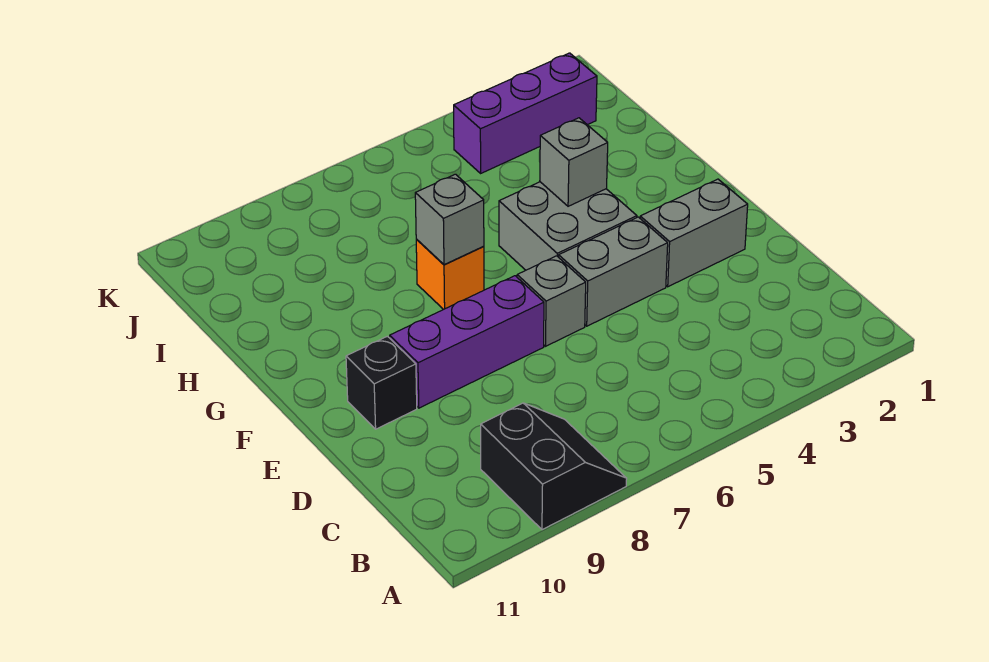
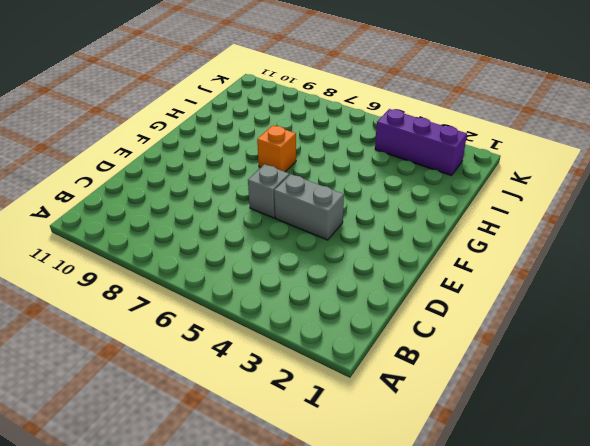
none -> black 2x2 slope [481,403,627,530]
none -> grey 1x2 brick [640,179,748,287]

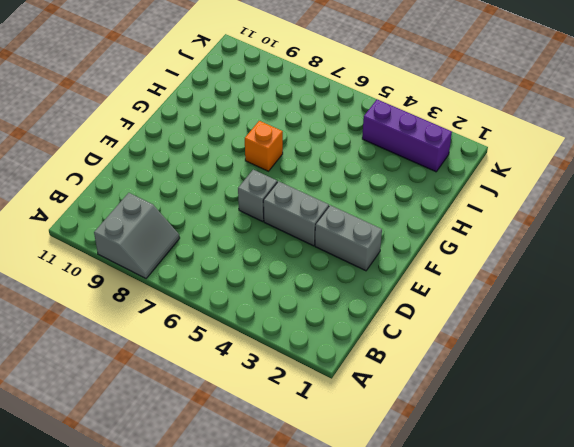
grey 2x2 slope [94,193,180,278] -> black 2x2 slope [481,403,627,530]
none -> purple 1x3 brick [390,276,544,408]
none -> black 1x1 brick [346,336,417,429]

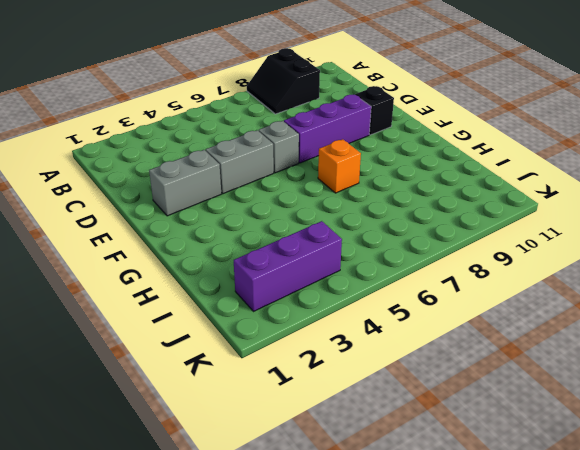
none -> grey 2x2 brick [499,182,637,270]
none -> grey 1x1 brick [540,118,608,206]

